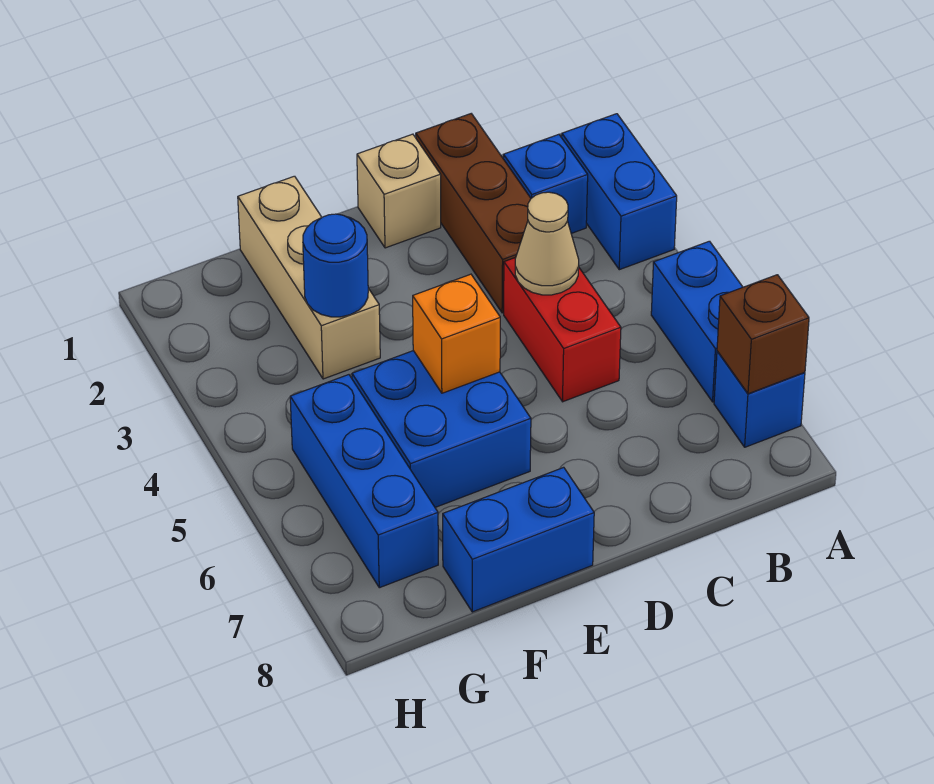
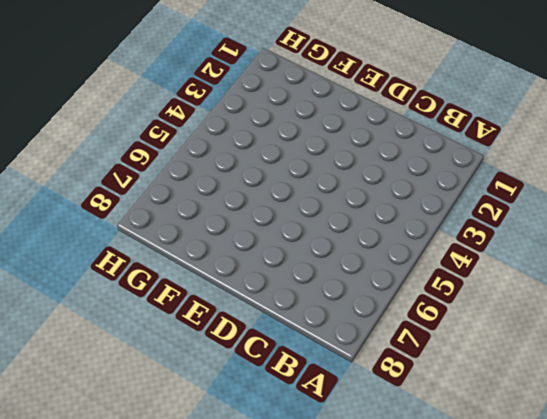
none -> blue 1x2 brick [562,114,677,270]
none -> blue 1x2 brick [651,241,743,402]
none -> blue 1x1 brick [714,351,805,447]

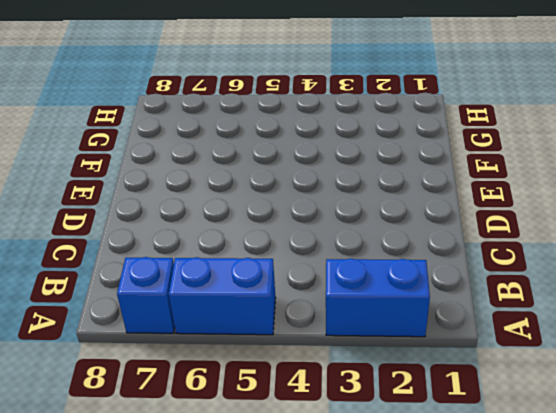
none -> blue 1x1 brick [503,134,588,233]
none -> brown 1x3 brick [416,114,531,313]
none -> red 1x2 brick [504,258,621,402]

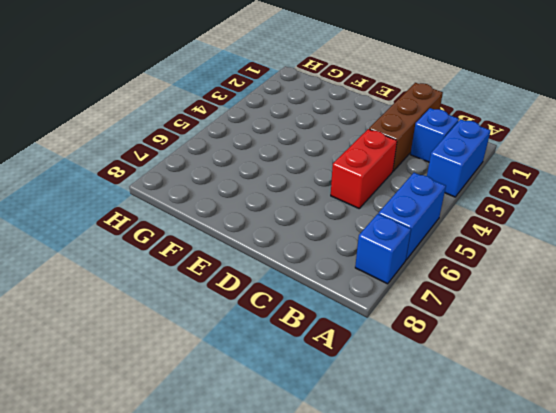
none -> tan 1x1 brick [357,134,441,248]
none -> blue 2x2 brick [352,351,531,507]
none -> blue 1x2 brick [443,467,594,612]

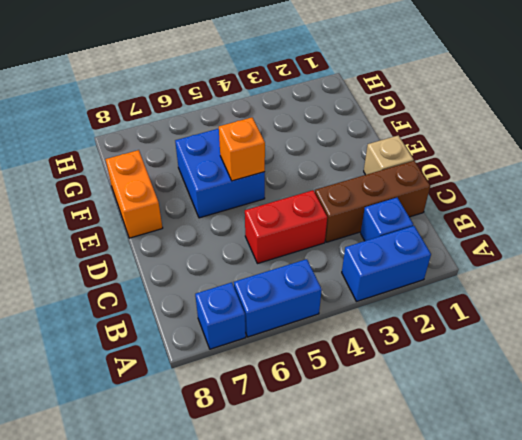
orange 1x2 brick [106,150,163,238] -> blue 1x2 brick [443,467,594,612]
none -> tan 1x3 brick [238,176,380,379]
none -> blue 1x3 brick [290,375,438,588]
none -> brown 1x1 brick [717,275,809,394]

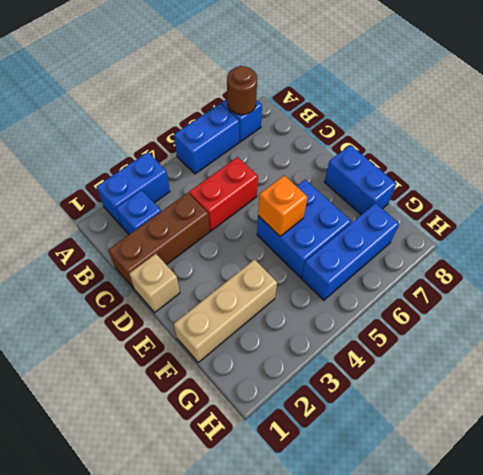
brown 1x1 round brick [227,66,257,115] -> brown 1x1 brick [717,275,809,394]
none -> tan 1x1 cone [515,192,579,295]
none -> blue 1x1 round brick [303,214,368,317]

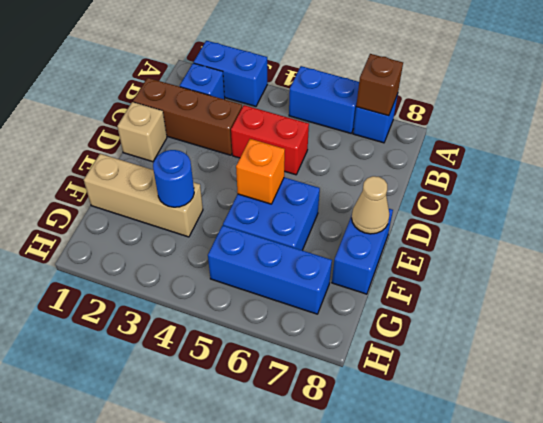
tan 1x1 cone [352,176,390,234] -> tan 1x1 cone moved to [515,192,579,295]

